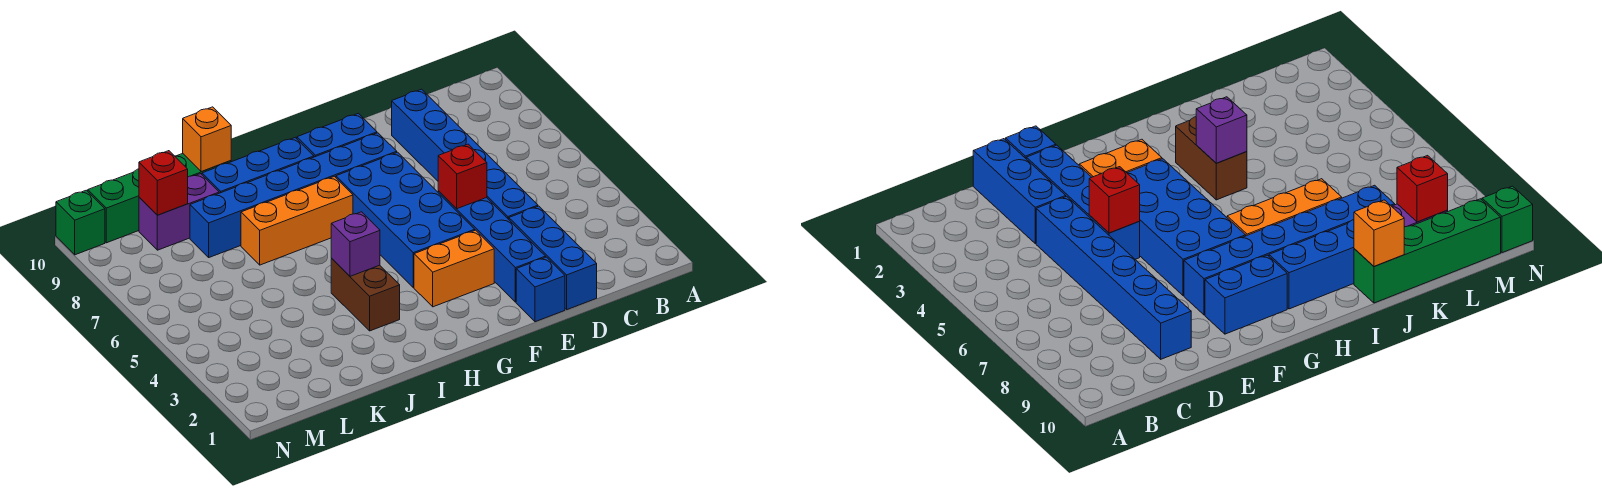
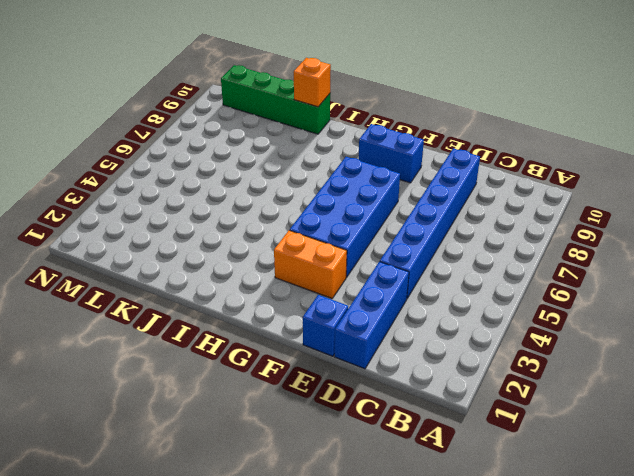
none -> blue 1x4 brick [438,191,546,302]
none -> blue 1x6 brick [190,133,397,257]
none -> orange 1x3 brick [241,176,353,265]

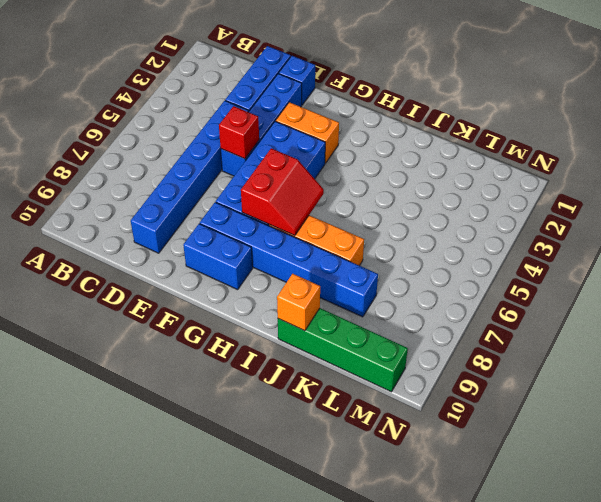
red 2x2 slope [241,148,324,236] -> none
none -> blue 1x3 brick [202,138,314,193]
none -> brown 1x2 brick [331,259,400,331]
none -> purple 1x2 brick [139,174,219,250]

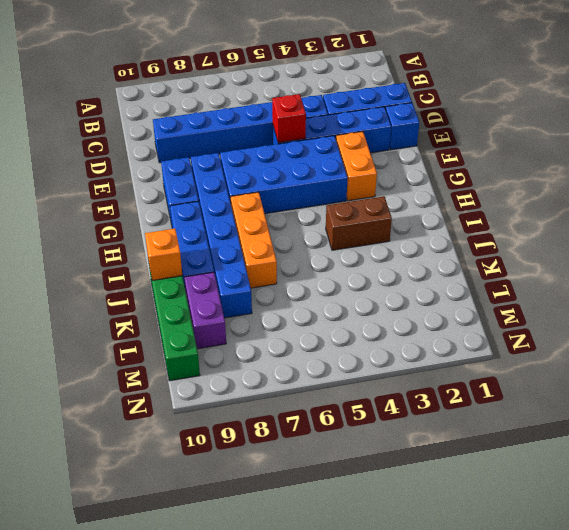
none -> green 1x1 brick [56,190,105,255]
none -> purple 1x1 brick [331,212,380,276]
none -> red 1x1 brick [139,151,188,215]

